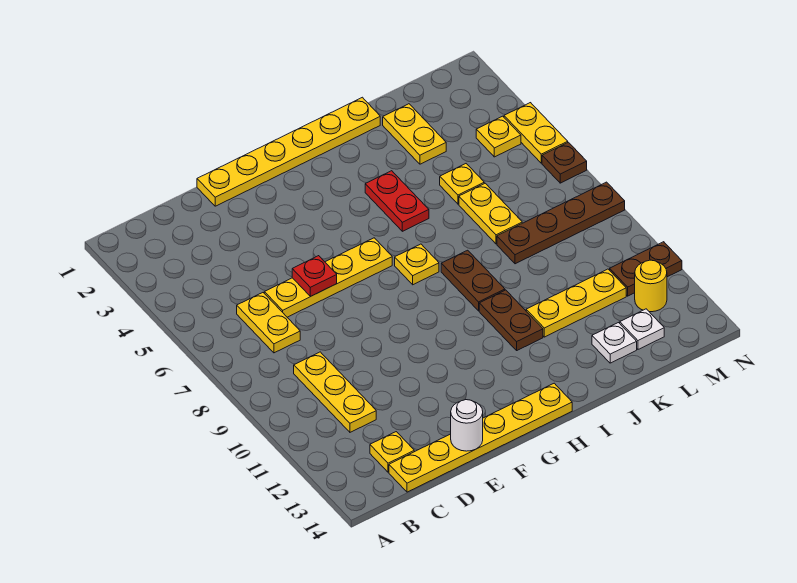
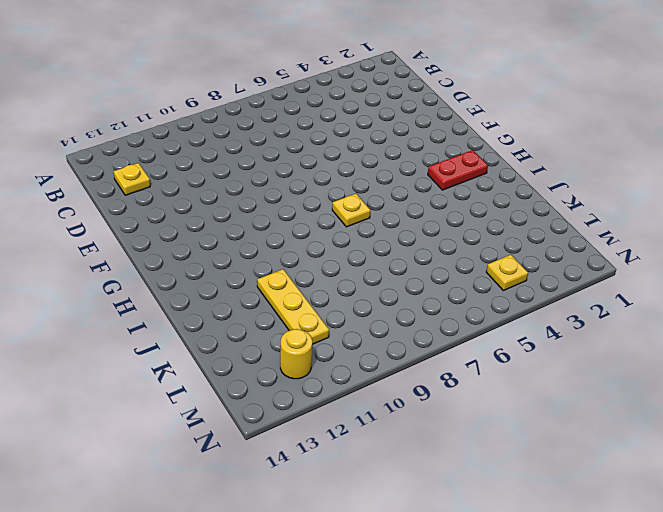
red 1x2 plate [428,150,488,190] -> red 1x2 plate moved to [365,171,429,231]
none -> yellow 1x2 plate [237,293,300,353]
none -> yellow 1x3 plate [294,352,376,432]
none -> yellow 1x6 plate [389,383,572,492]

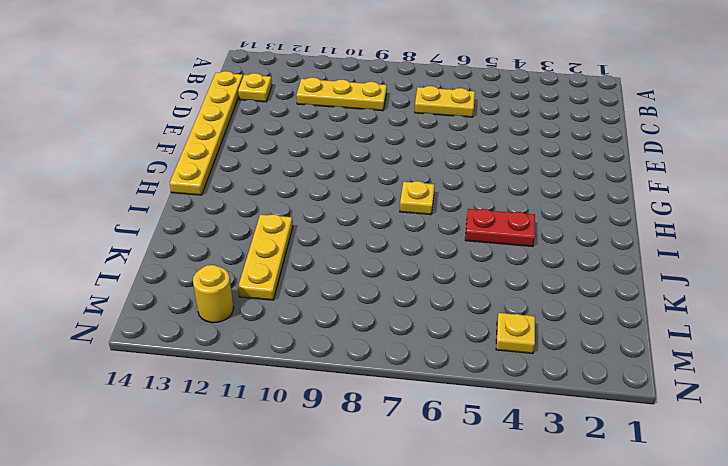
none -> yellow 1x4 plate [264,238,392,317]
none -> yellow 1x6 plate [197,97,380,206]
none -> brown 1x2 plate [441,250,505,311]

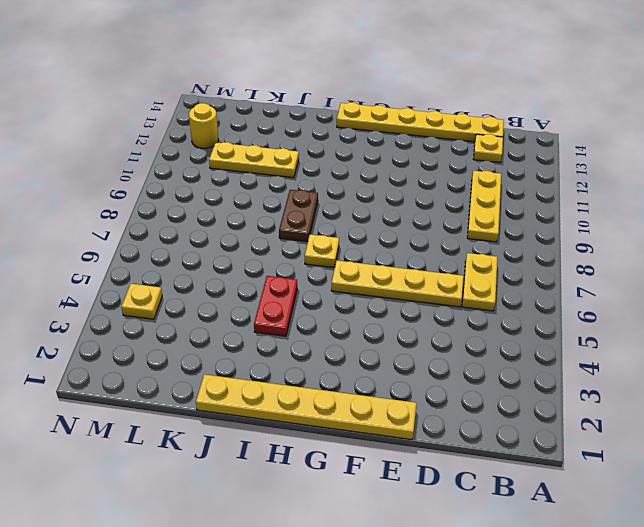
none -> brown 1x2 plate [479,290,543,350]
none -> yellow 1x2 plate [383,104,446,164]
none -> yellow 1x1 plate [440,164,484,204]

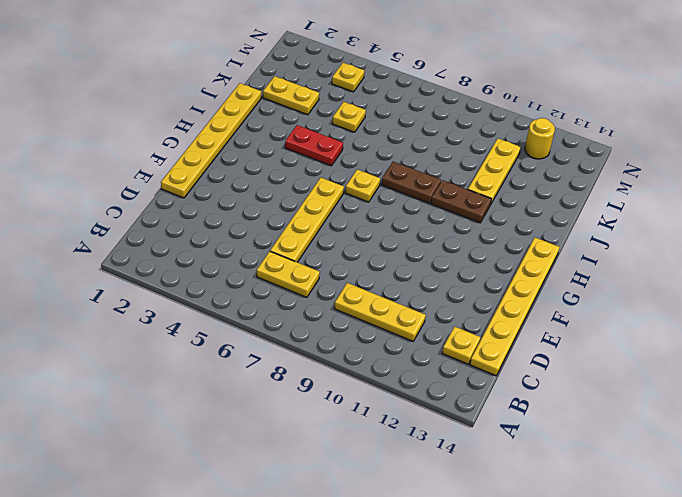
none -> yellow 1x2 plate [459,183,522,244]
none -> brown 1x4 plate [497,182,625,264]
none -> white 1x1 plate [592,323,637,363]

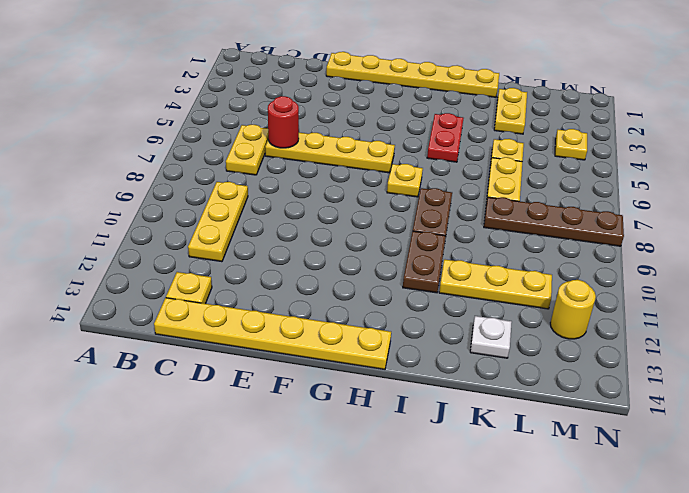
red 1x1 round brick [268,96,299,148] -> none
none -> white 1x1 plate [620,309,664,349]
none -> brown 1x2 plate [610,242,682,296]
none -> yellow 1x2 plate [504,103,568,163]

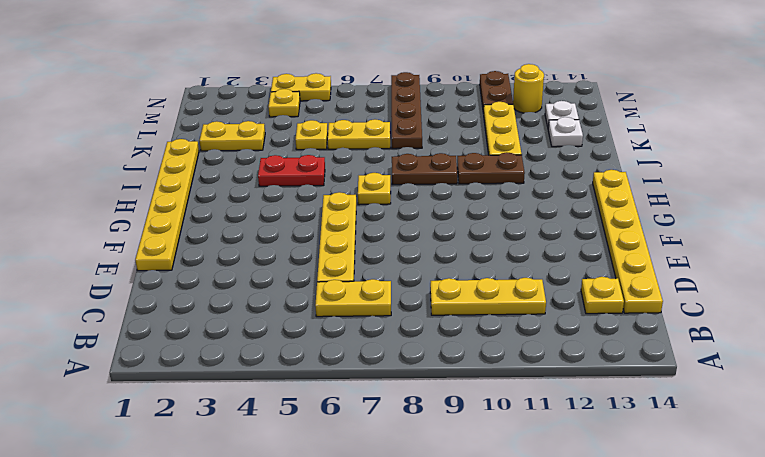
none -> brown 1x1 plate [542,142,587,183]
none -> red 1x1 plate [292,256,337,297]
none -> white 1x1 round brick [451,400,483,451]

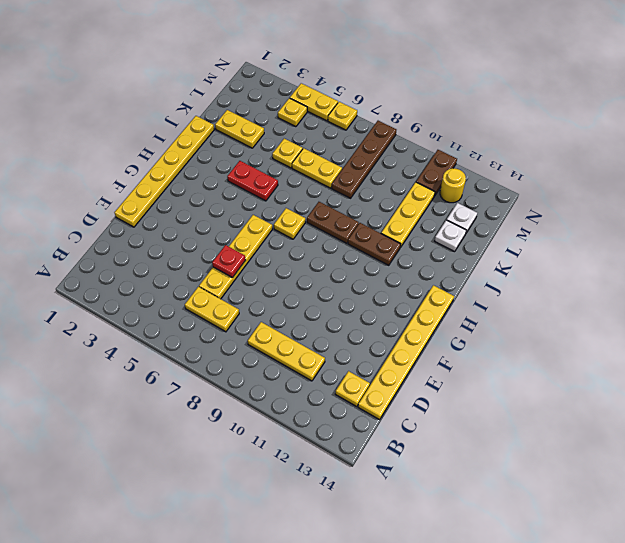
yellow 1x1 plate [328,102,357,130] -> brown 1x1 plate [542,142,587,183]
none -> white 1x1 round brick [451,400,483,451]

